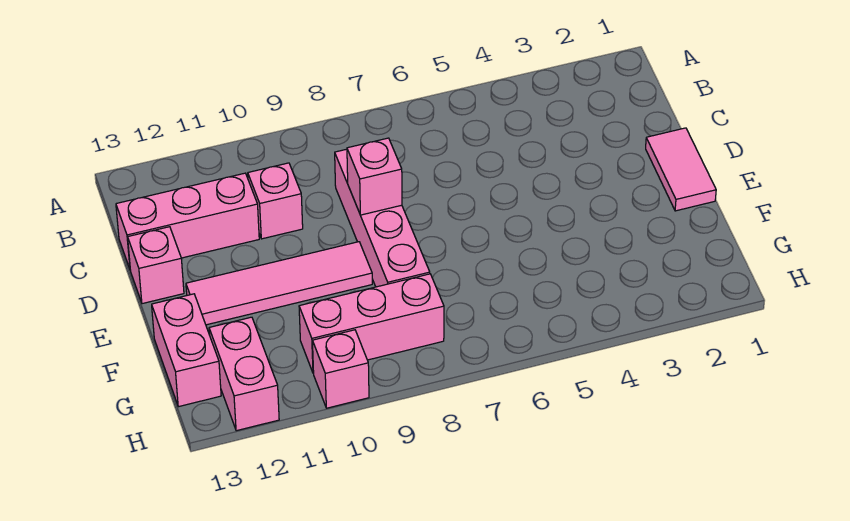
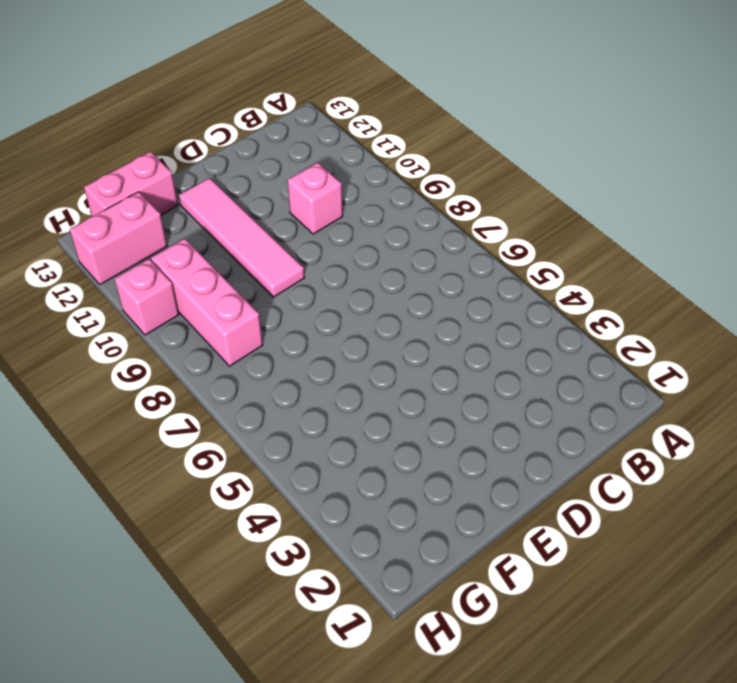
none -> pink 1x4 brick [335,149,430,287]
none -> pink 1x3 brick [116,173,259,269]

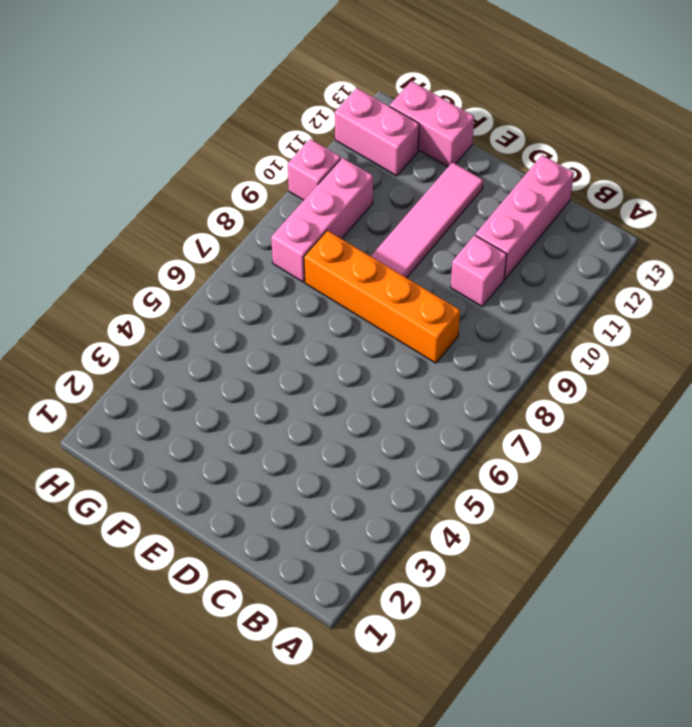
orange 1x4 brick [304,231,460,363] -> pink 1x4 brick [335,149,430,287]
none -> pink 1x2 tile [646,128,716,211]
none -> pink 1x1 brick [128,227,184,304]

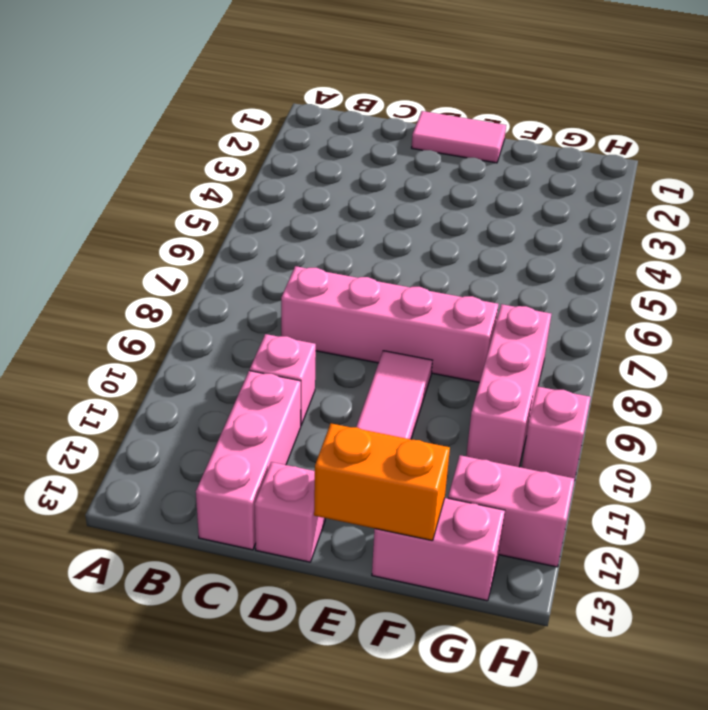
orange 1x2 brick [314,423,450,541] -> none
none -> pink 1x1 brick [347,138,402,215]

